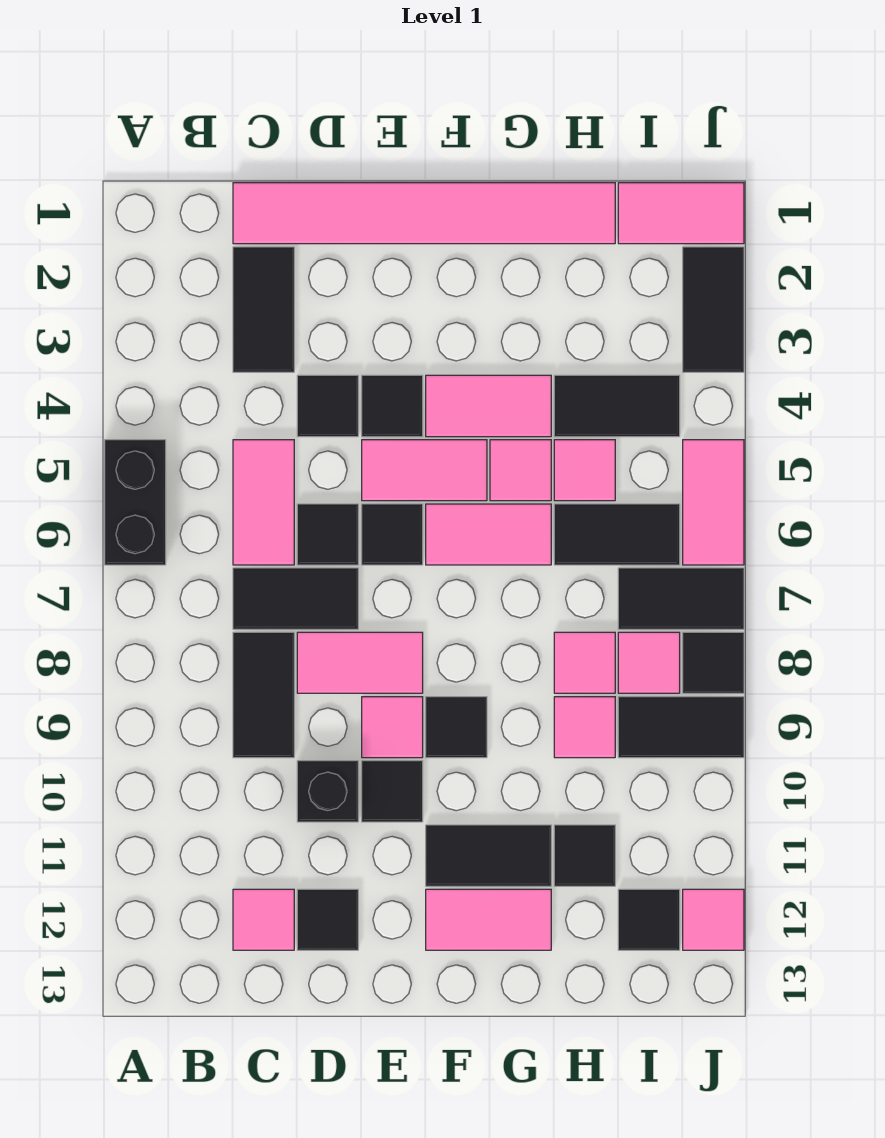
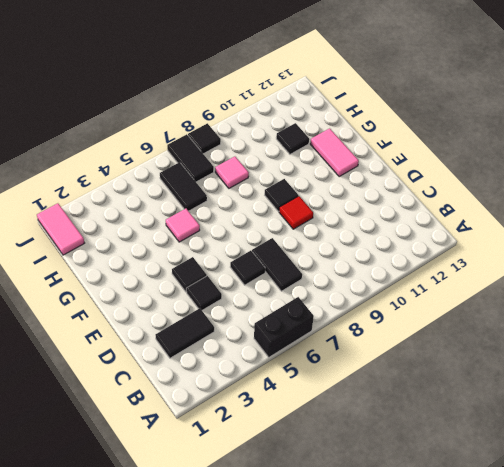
red 1x1 tile [279,196,313,229] -> pink 1x1 tile [362,697,423,758]
none -> pink 1x6 tile [233,183,615,244]
none -> pink 1x2 tile [233,440,294,565]
none -> black 1x2 tile [233,632,294,758]
none -> pink 1x1 tile [233,889,294,950]

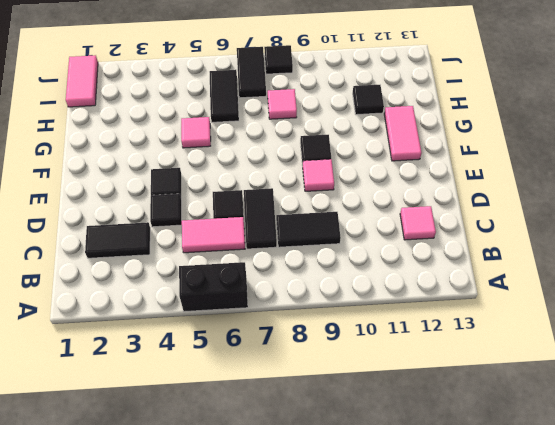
none -> pink 1x6 tile [233,183,615,244]
none -> pink 1x2 tile [297,632,423,693]
none -> black 1x1 brick [297,761,358,822]
none -> black 1x1 tile [297,889,358,950]

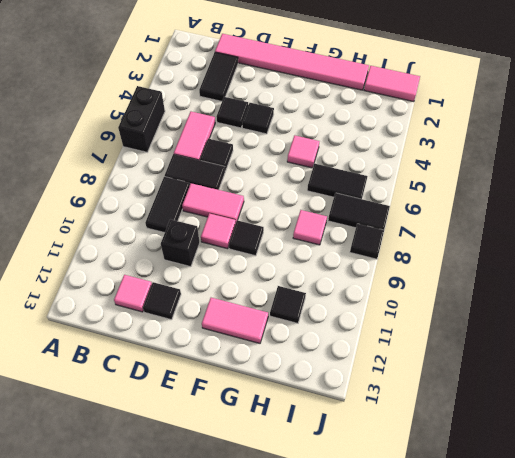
none -> pink 1x2 tile [362,440,487,501]
none -> black 1x1 tile [362,504,423,565]
none -> black 1x1 tile [362,761,423,822]
none -> pink 1x2 tile [426,375,551,437]

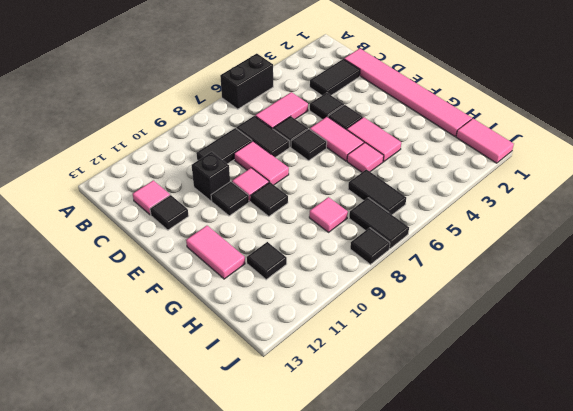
none -> pink 1x2 tile [426,504,551,565]
none -> black 1x2 tile [426,825,551,886]
none -> black 1x2 tile [554,375,680,437]
none -> pink 1x1 tile [554,440,615,501]

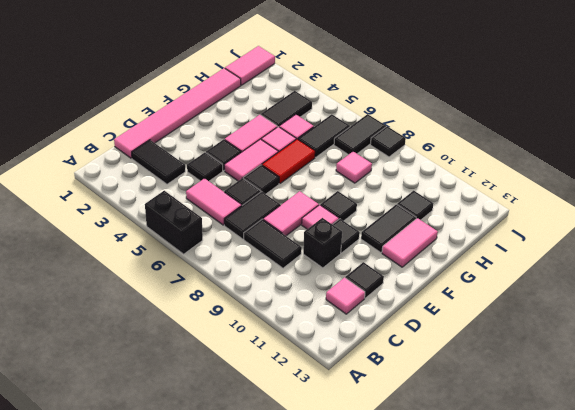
red 1x2 tile [262,139,315,184] -> pink 1x2 tile [426,504,551,565]
none -> pink 1x1 tile [554,697,615,758]
none -> pink 1x1 tile [618,632,680,693]
none -> black 1x2 tile [618,697,744,758]
none -> black 1x1 tile [618,889,680,950]

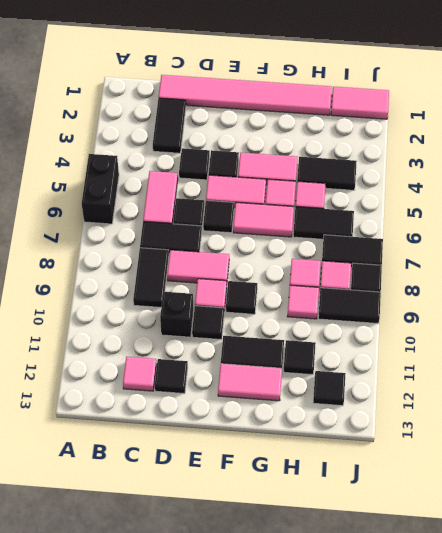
none -> black 1x2 tile [683,247,744,372]
none -> pink 1x2 tile [683,440,744,565]
none -> pink 1x1 tile [683,889,744,950]

